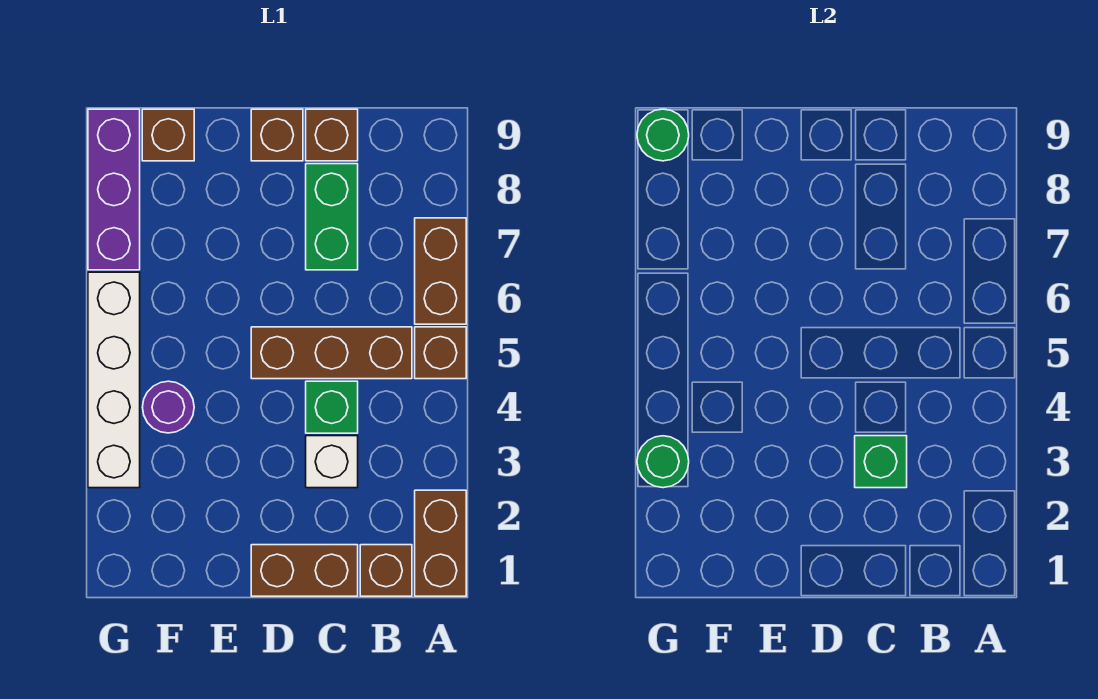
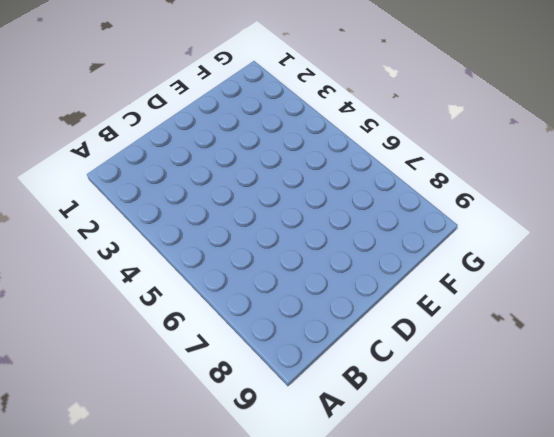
none -> brown 1x2 brick [415,490,466,596]
none -> brown 1x1 brick [415,327,466,379]
none -> brown 1x2 brick [415,218,466,324]

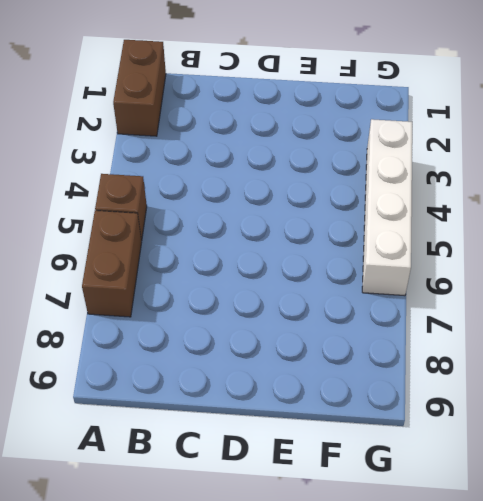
none -> brown 1x1 brick [360,545,412,596]
none -> brown 1x3 brick [251,327,412,379]
none -> brown 1x2 brick [251,545,358,596]

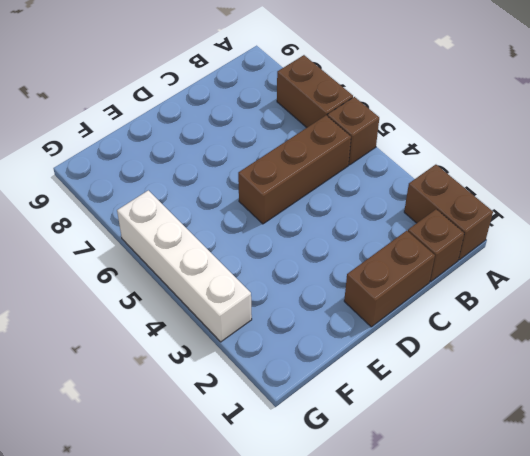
none -> white 1x1 brick [306,436,358,488]
none -> green 1x1 brick [306,381,358,433]
none -> green 1x2 brick [306,164,358,270]

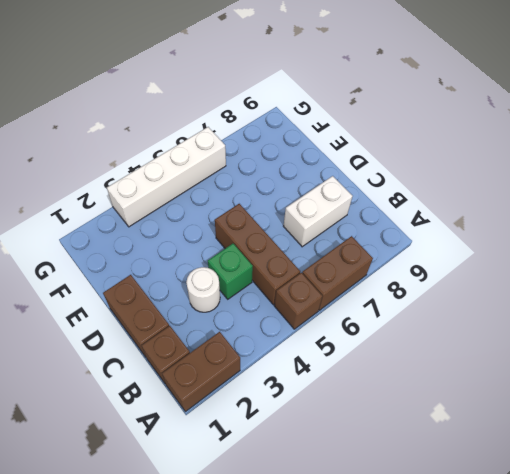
white 1x1 round brick [186,267,220,312] -> white 1x1 brick [306,436,358,488]
white 1x2 brick [283,176,353,247] -> green 1x2 brick [306,164,358,270]
none -> brown 1x1 brick [306,109,358,161]
none -> brown 1x1 brick [251,109,303,161]
none -> purple 1x1 round brick [142,381,194,433]

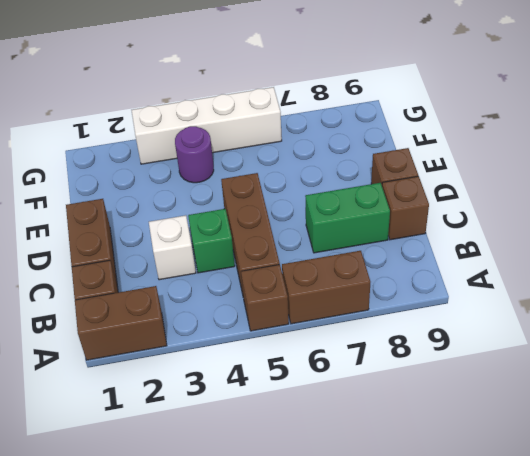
none -> brown 1x1 brick [142,109,194,161]
none -> purple 1x3 brick [88,109,140,270]
none -> green 1x1 brick [855,436,907,488]

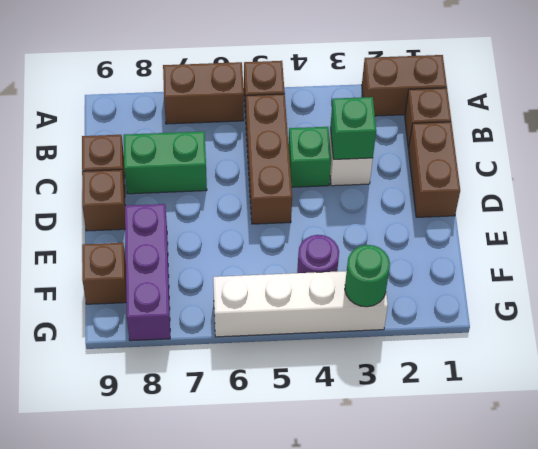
purple 1x3 brick [125,204,170,341] -> purple 1x3 brick turned to [88,109,140,270]
none -> green 1x1 round brick [637,109,689,161]

